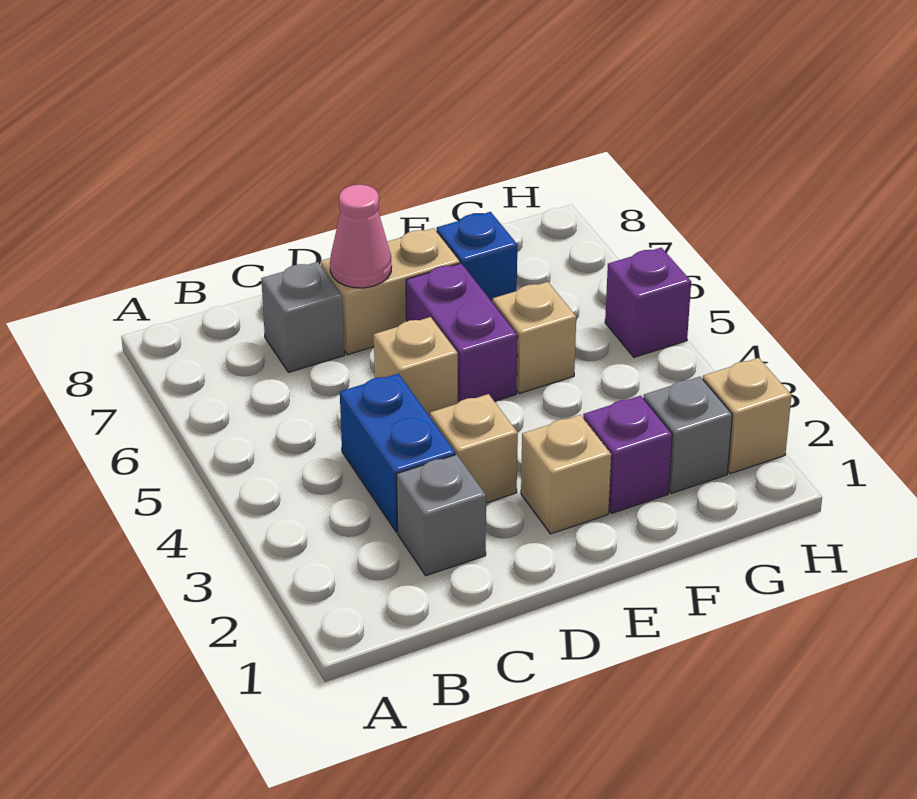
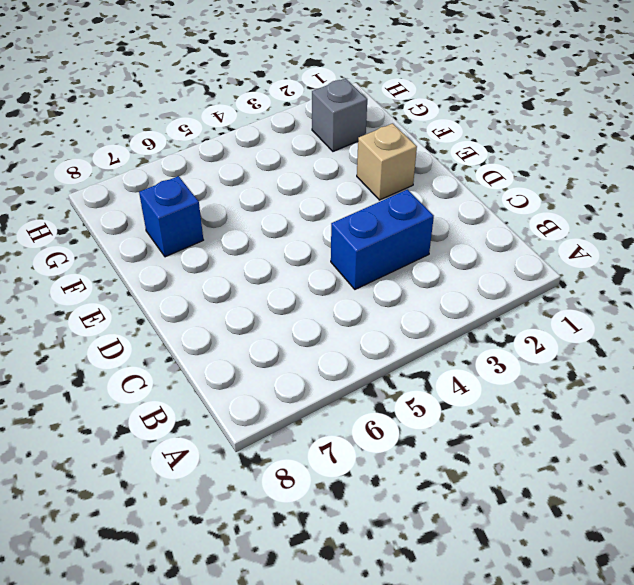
none -> grey 1x1 brick [397,454,486,576]
none -> grey 1x1 brick [261,262,345,372]
none -> tan 1x1 brick [430,394,518,503]

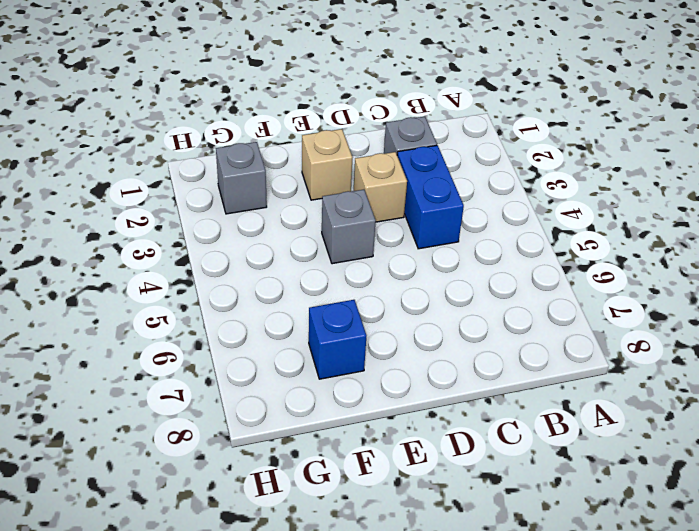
grey 1x1 brick [322,190,376,264] -> grey 1x1 brick moved to [261,262,345,372]
none -> tan 1x1 brick [374,317,458,416]
none -> tan 1x2 brick [321,228,460,355]
none -> purple 1x2 brick [406,263,518,402]

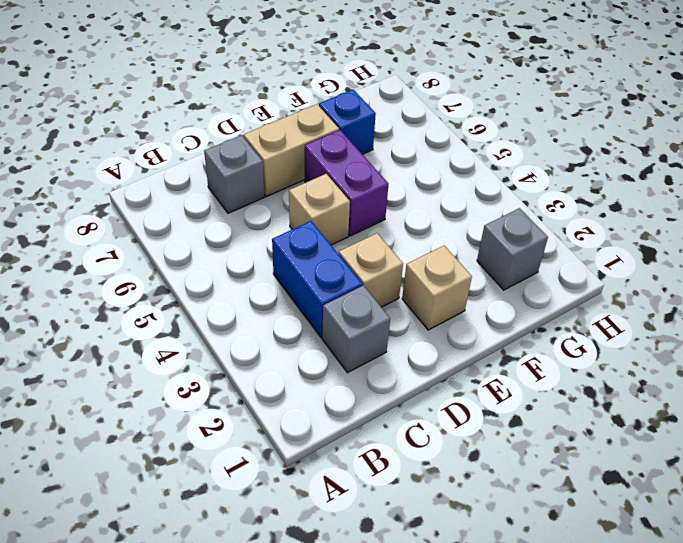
none -> purple 1x1 brick [583,396,672,513]
none -> tan 1x1 brick [492,282,576,393]
none -> tan 1x1 brick [703,358,792,474]

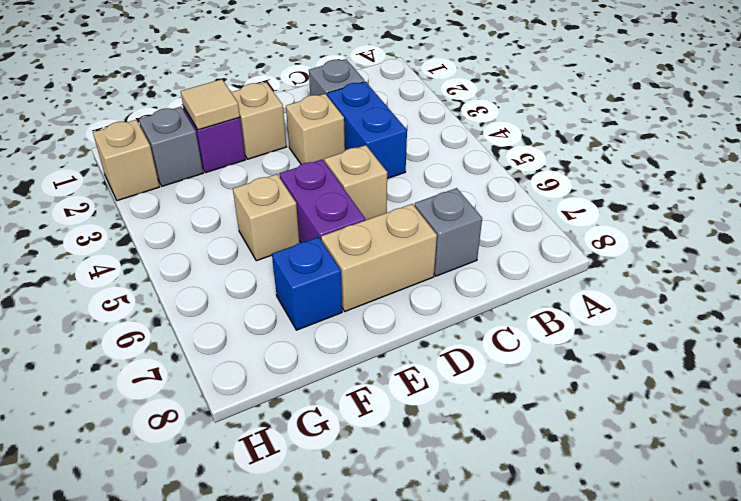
tan 1x1 tile [181,79,240,130] -> none
none -> purple 1x1 brick [605,248,691,357]
none -> pink 1x1 cone [330,185,391,288]

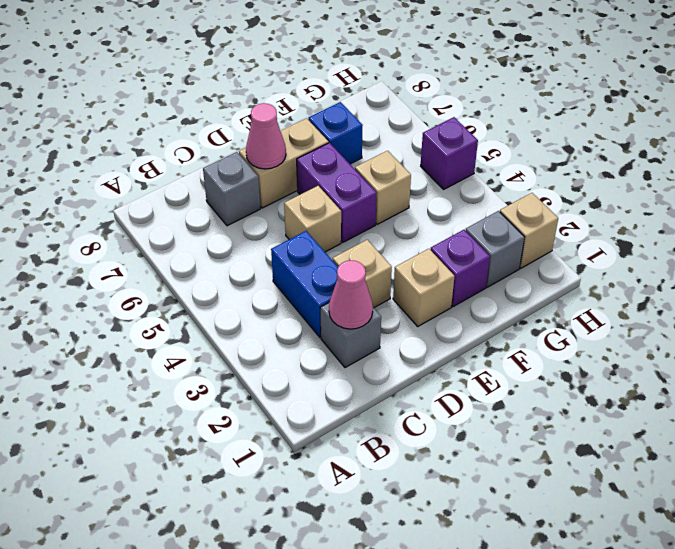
pink 1x1 cone [329,260,373,329] -> none

